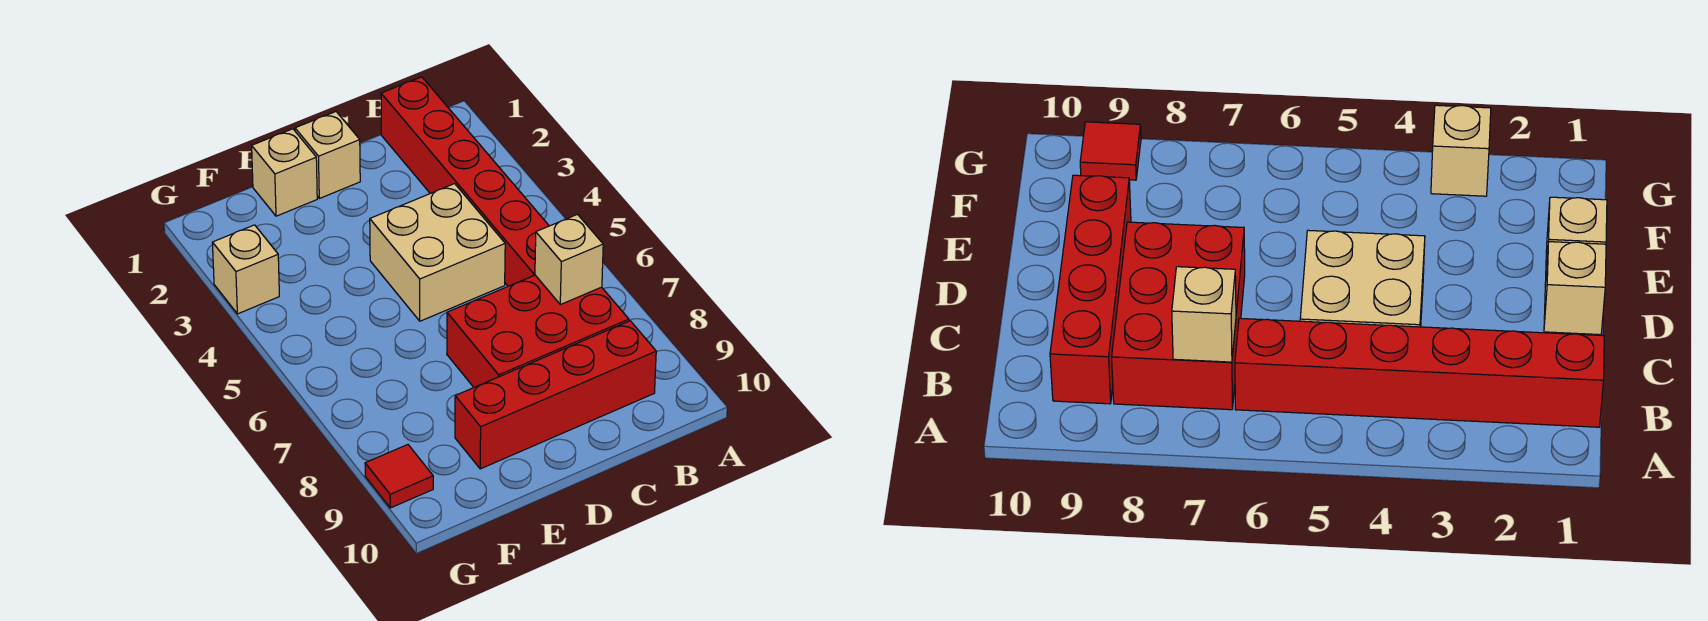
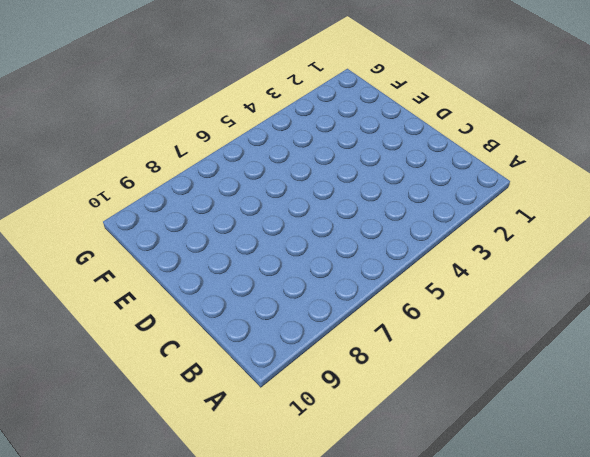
none -> red 1x6 brick [381,77,549,286]
none -> red 2x3 brick [447,275,629,387]

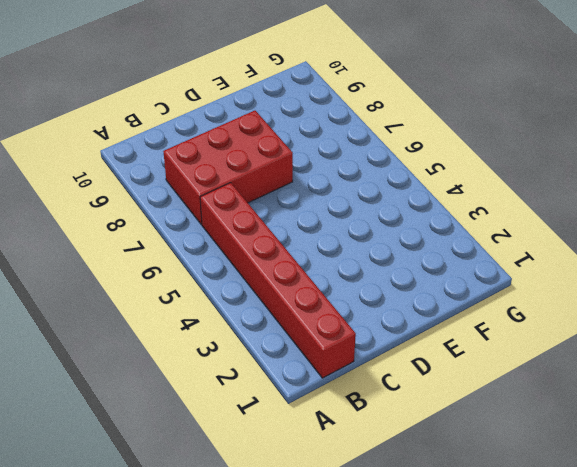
none -> red 1x4 brick [455,321,656,469]
none -> tan 2x2 brick [370,184,505,321]

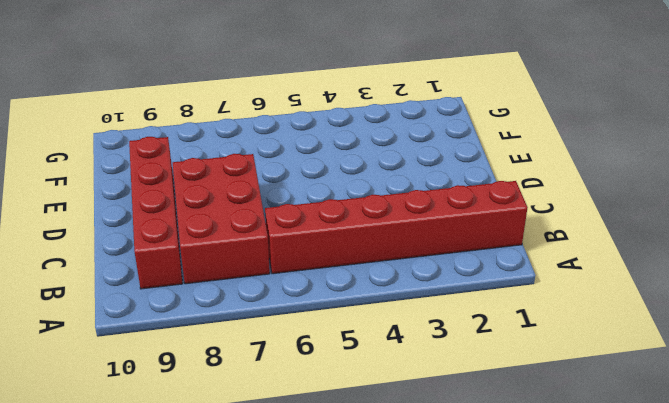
none -> tan 2x2 brick [370,184,505,321]
none -> tan 1x1 brick [295,112,360,198]

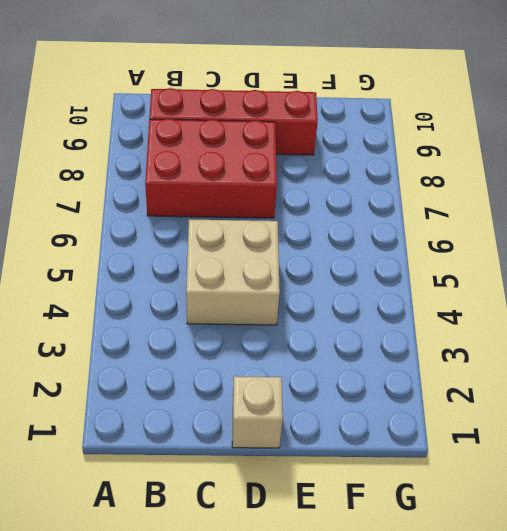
none -> red 1x6 brick [381,77,549,286]
none -> tan 1x1 brick [252,129,317,216]

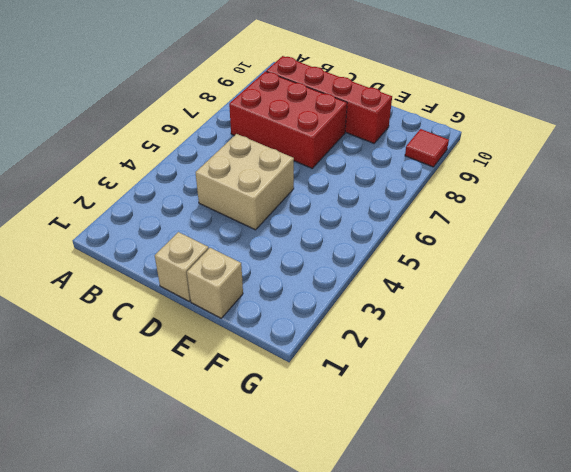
none -> red 1x6 brick [381,77,549,286]
none -> tan 1x1 brick [212,225,279,314]

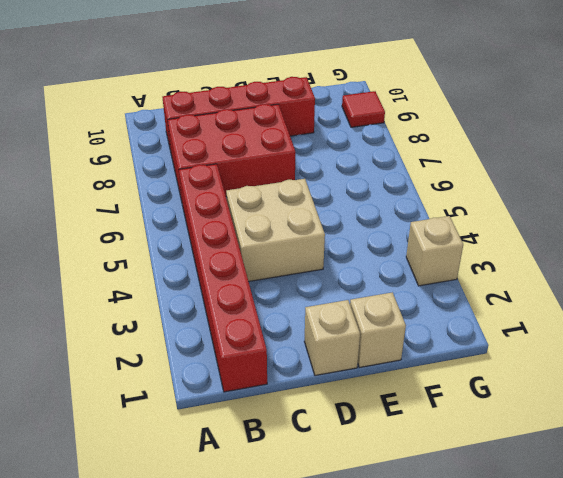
none -> tan 1x1 brick [535,214,603,304]

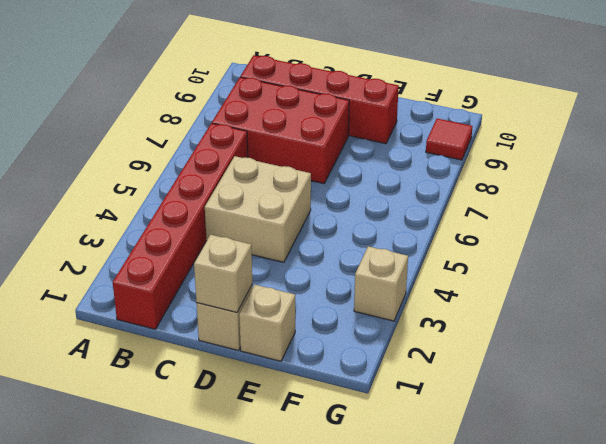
tan 1x1 brick [194,235,253,312] -> tan 1x1 brick moved to [535,214,603,304]

